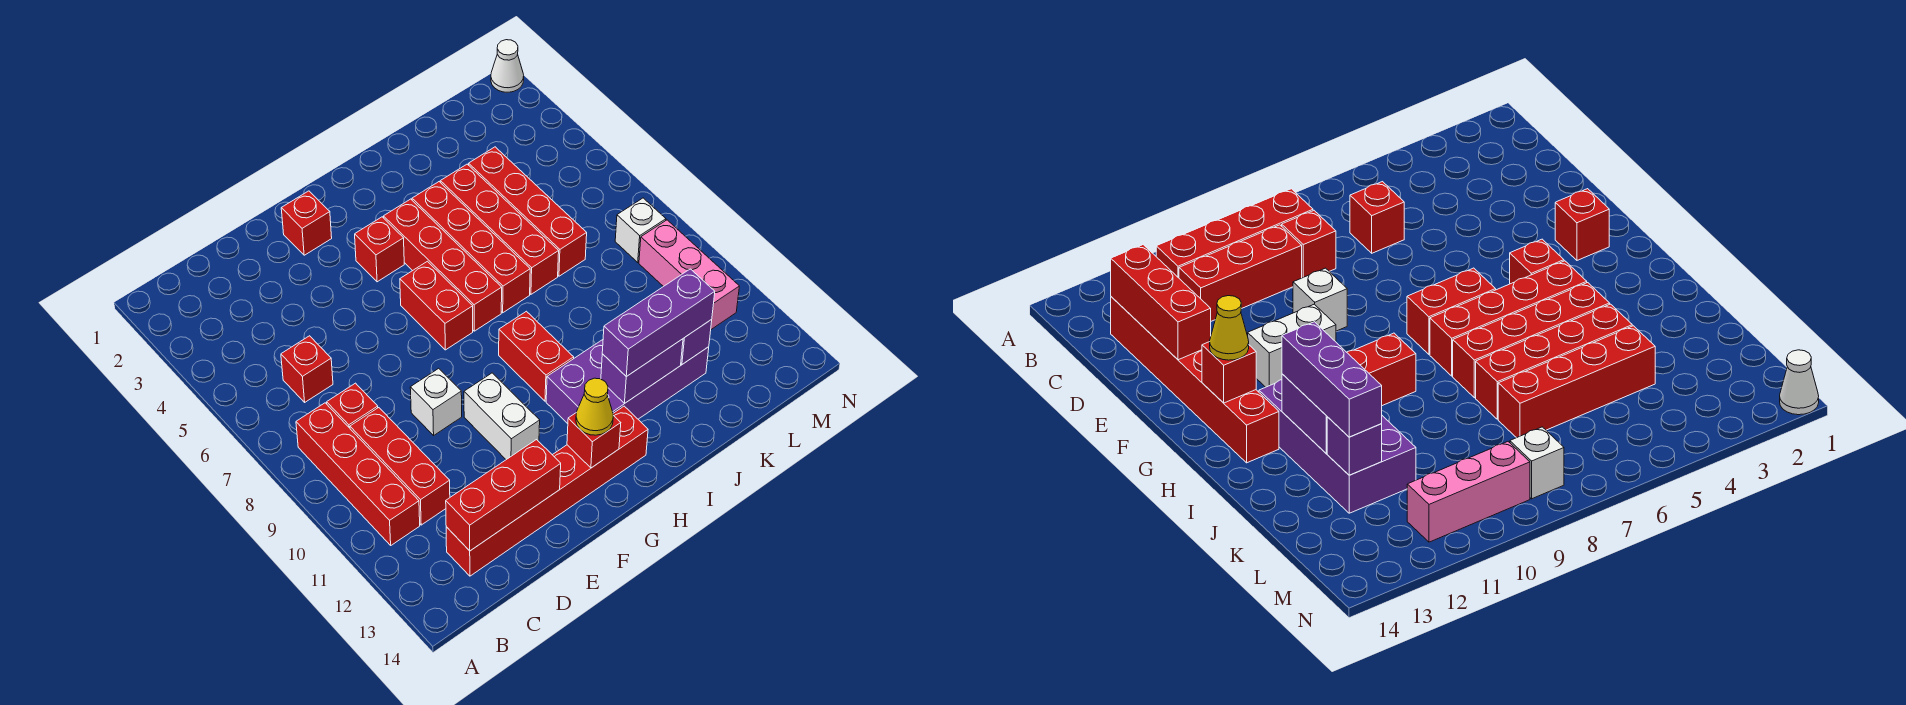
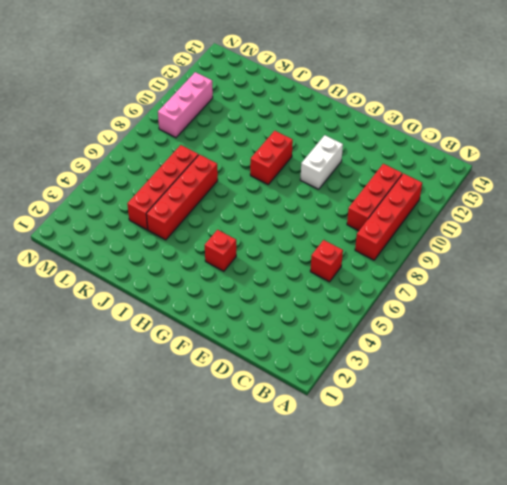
none -> red 1x1 brick [327,383,378,428]
none -> red 1x6 brick [446,406,648,576]
none -> white 1x1 brick [410,368,462,435]

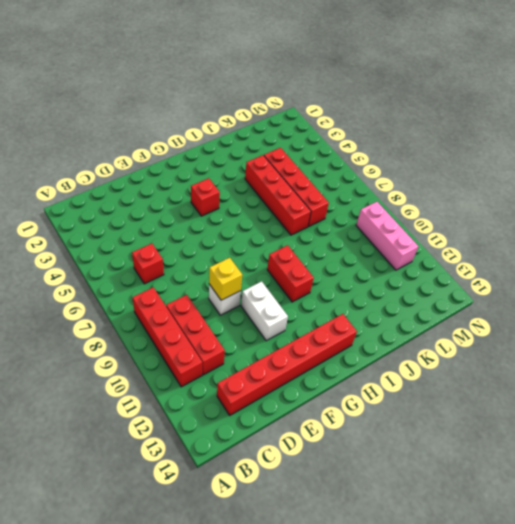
yellow 1x1 brick [209,258,242,300] -> none
none -> red 1x1 brick [327,383,378,428]
none -> red 1x1 brick [281,191,332,255]
none -> red 1x2 brick [400,261,473,350]

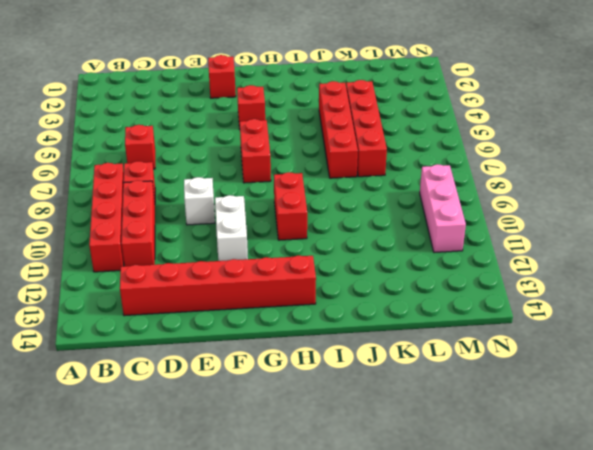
none -> red 1x4 brick [383,199,502,331]
none -> purple 2x4 brick [546,340,709,424]
none -> red 1x4 brick [412,182,530,313]

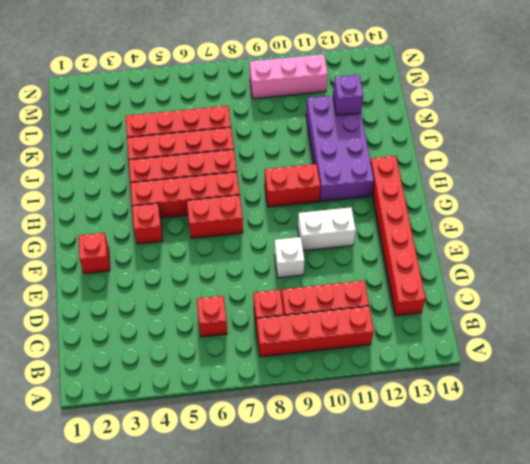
none -> white 1x1 brick [615,198,666,262]
none -> white 1x1 cone [491,40,524,92]
none -> red 1x3 brick [446,440,561,551]

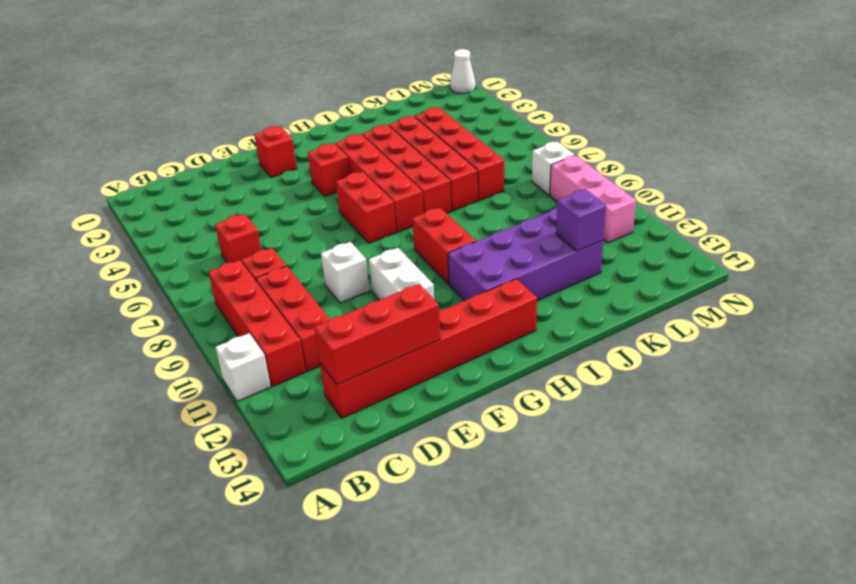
white 1x1 brick [215,333,271,402] -> none
none -> red 1x1 brick [567,413,621,468]
none -> purple 1x2 brick [601,339,683,404]
none -> yellow 1x1 cone [576,378,613,435]

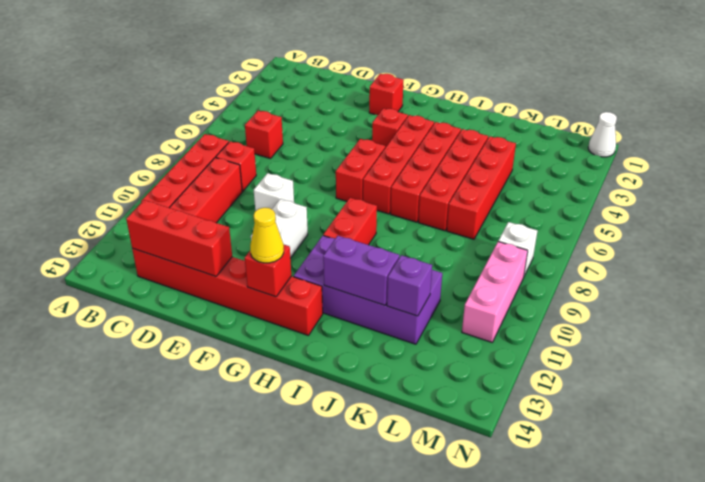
none -> purple 1x3 brick [602,269,715,377]

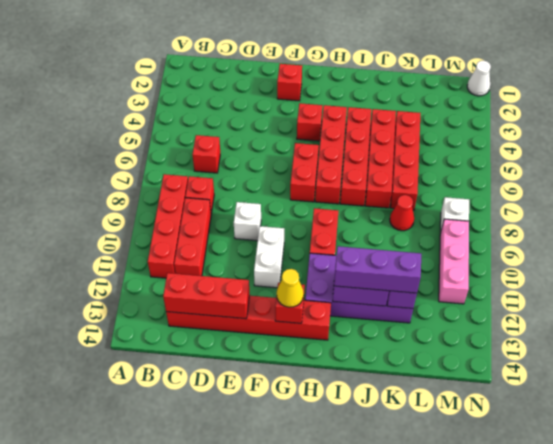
red 1x1 cone [390,195,414,231] -> none

